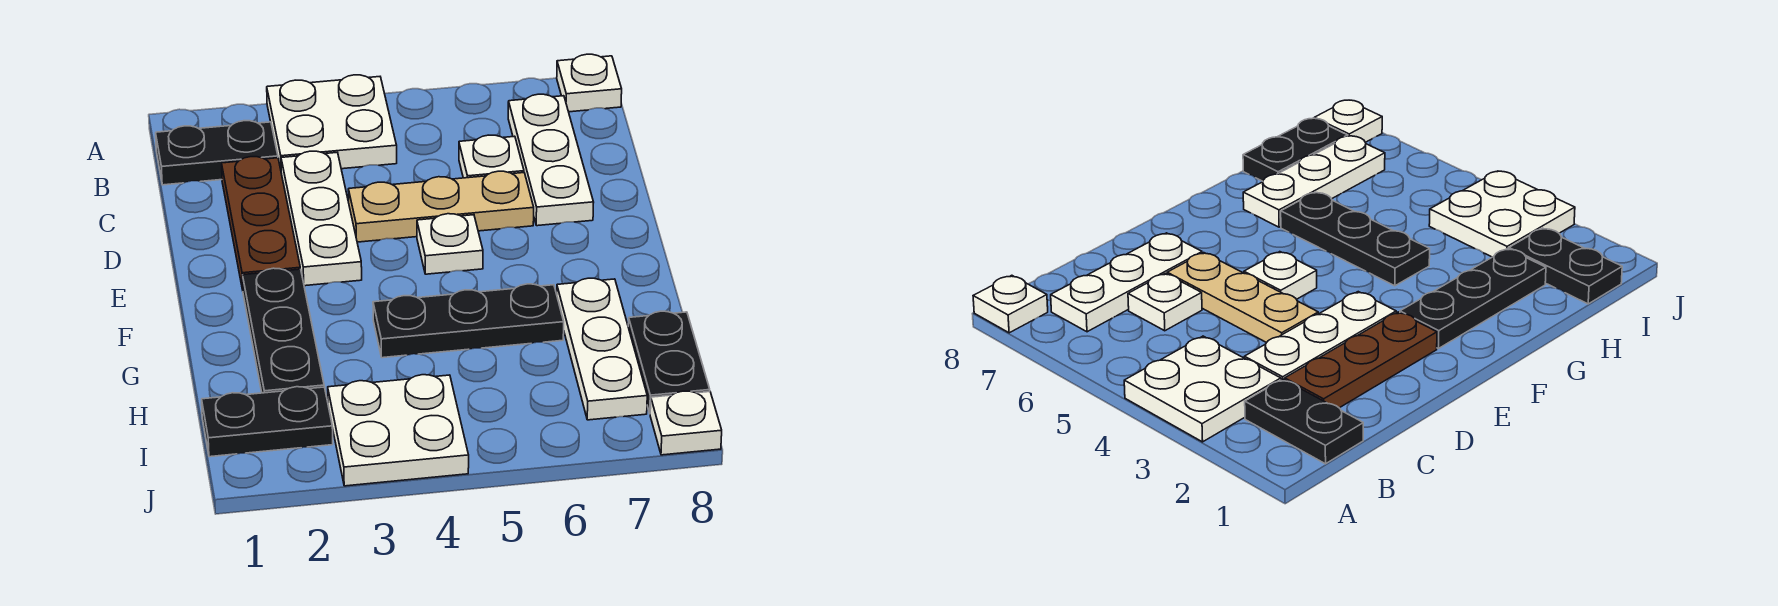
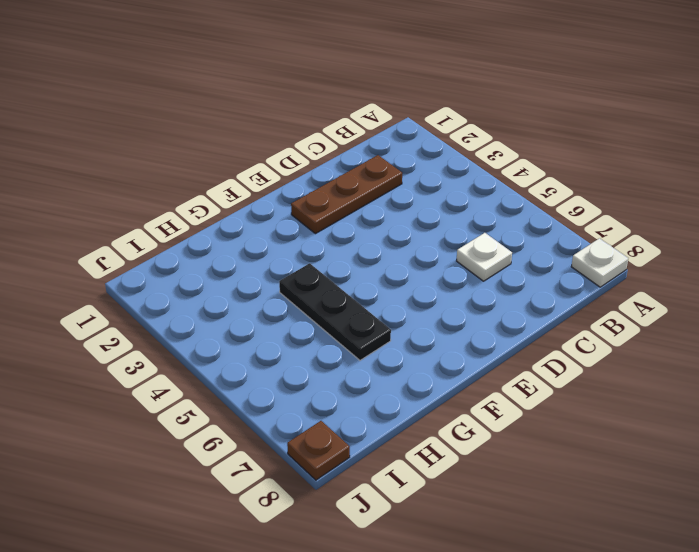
brown 1x1 plate [287,421,350,480] -> white 1x1 plate [650,391,722,455]
none -> white 2x2 plate [267,75,397,169]
none -> black 1x2 plate [156,121,278,185]
none -> white 1x3 plate [508,94,594,226]

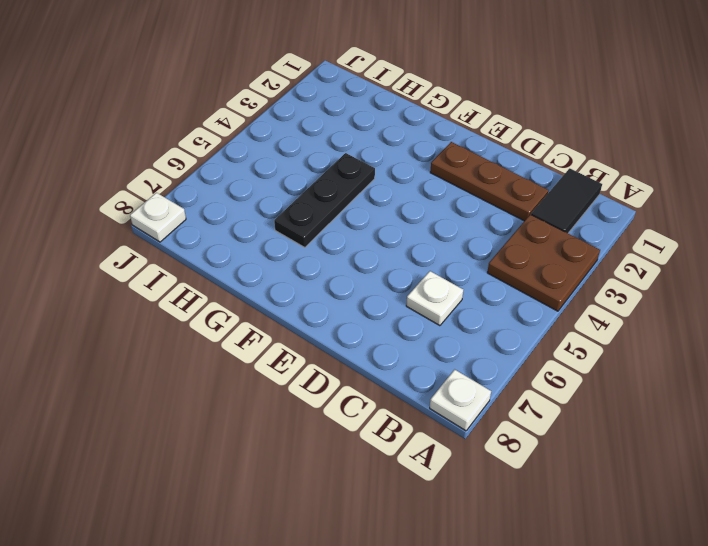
brown 2x2 plate [487,214,600,311] -> white 2x2 plate [267,75,397,169]
black 1x2 tile [531,168,602,233] -> black 1x2 plate [156,121,278,185]
none -> white 1x3 plate [508,94,594,226]
none -> white 1x3 plate [281,151,362,286]
none -> tan 1x3 plate [348,171,534,242]

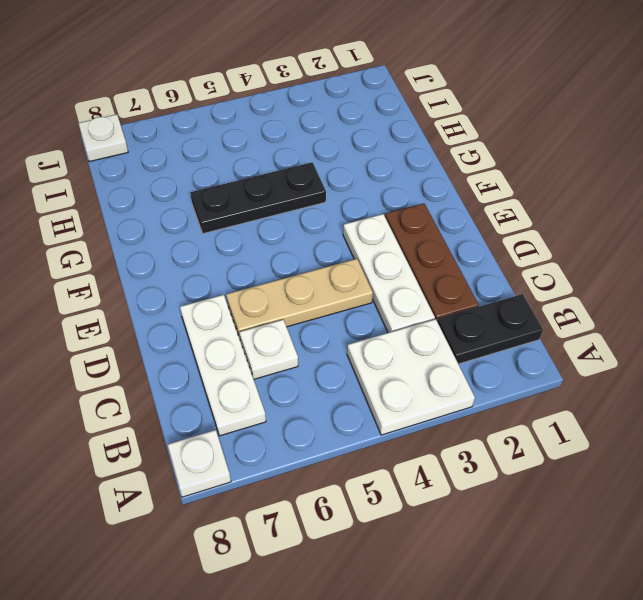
none -> white 1x1 plate [417,214,483,274]
none -> black 1x3 plate [243,268,324,393]
none -> white 1x3 plate [557,278,647,420]

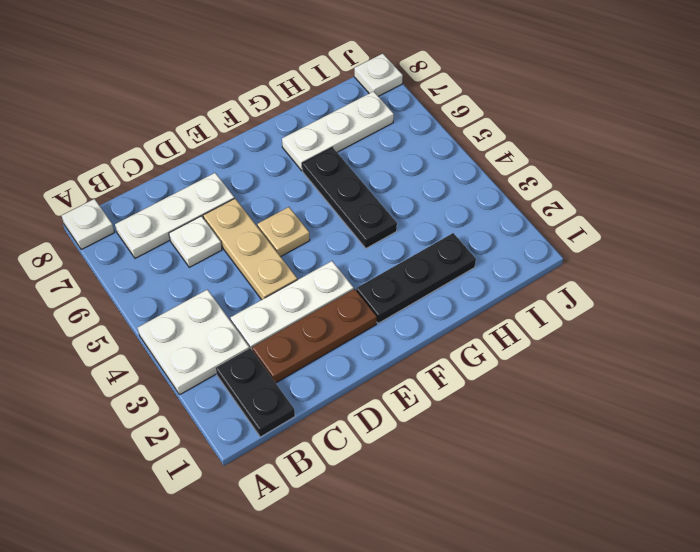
tan 1x1 plate [257,207,310,257] -> white 1x1 plate [417,214,483,274]
none -> black 1x2 plate [628,311,710,413]
none -> black 1x2 plate [202,387,333,457]
none -> white 2x2 plate [328,375,469,486]

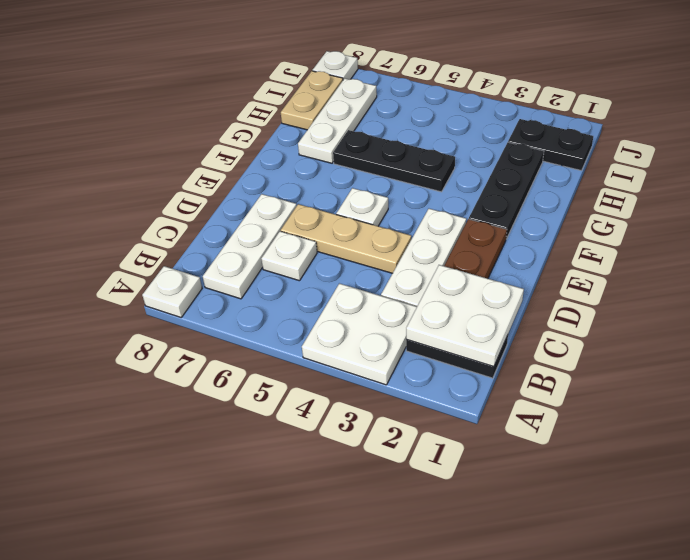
white 2x2 plate [406,265,524,367] -> white 2x2 plate moved to [328,375,469,486]
tan 1x2 plate [281,71,343,130] -> black 1x2 plate [628,311,710,413]

